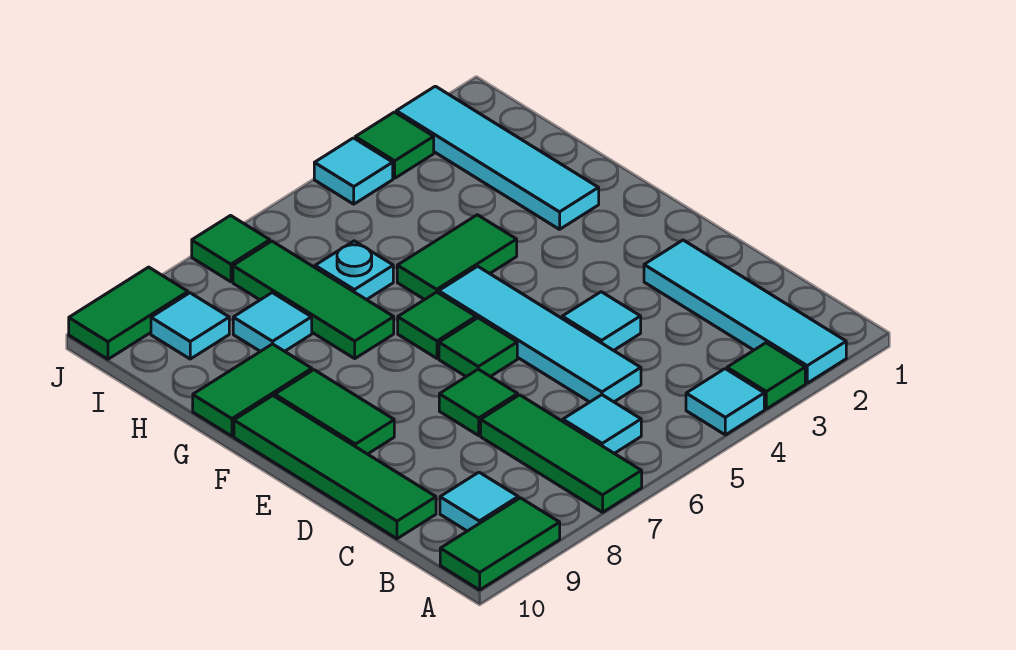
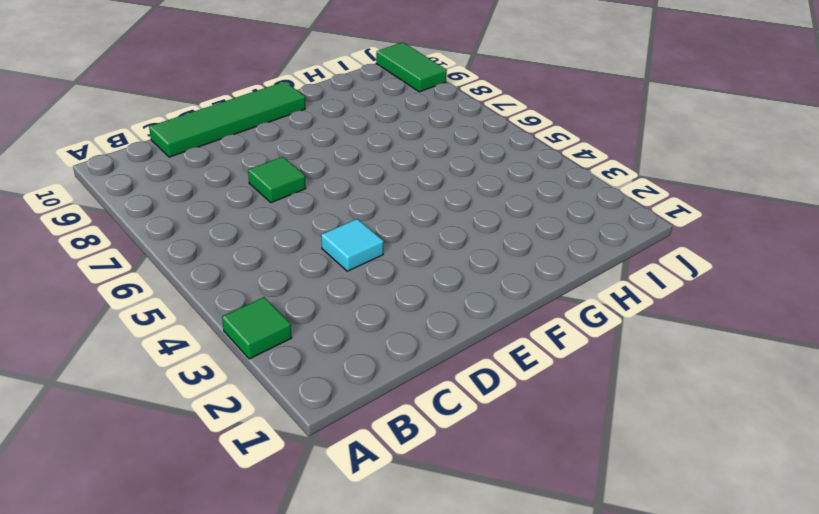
none -> cyan 1x4 tile [644,240,846,383]
none -> cyan 1x1 tile [686,369,764,435]
none -> green 1x3 tile [481,395,642,512]

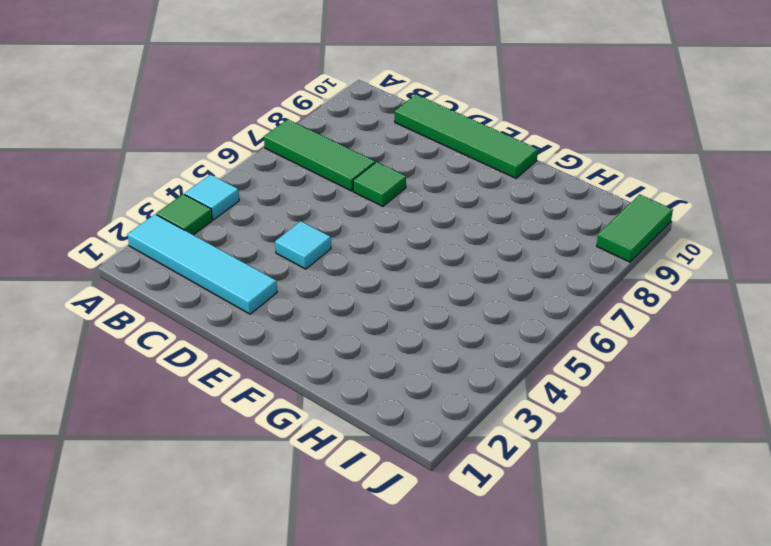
none -> green 1x2 tile [440,498,560,590]
none -> cyan 1x1 tile [563,395,641,453]
none -> cyan 1x1 tile [440,472,518,531]

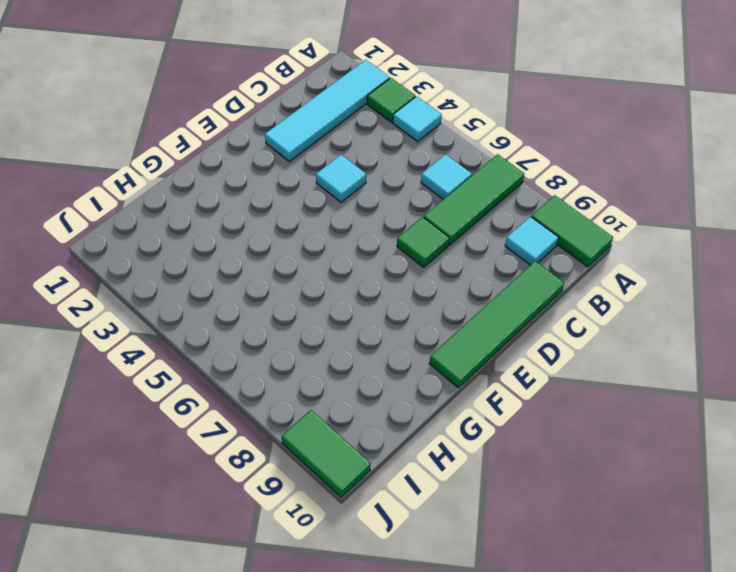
none -> cyan 1x4 tile [439,266,641,402]
none -> green 1x1 tile [439,318,517,377]
none -> green 1x2 tile [275,370,394,454]

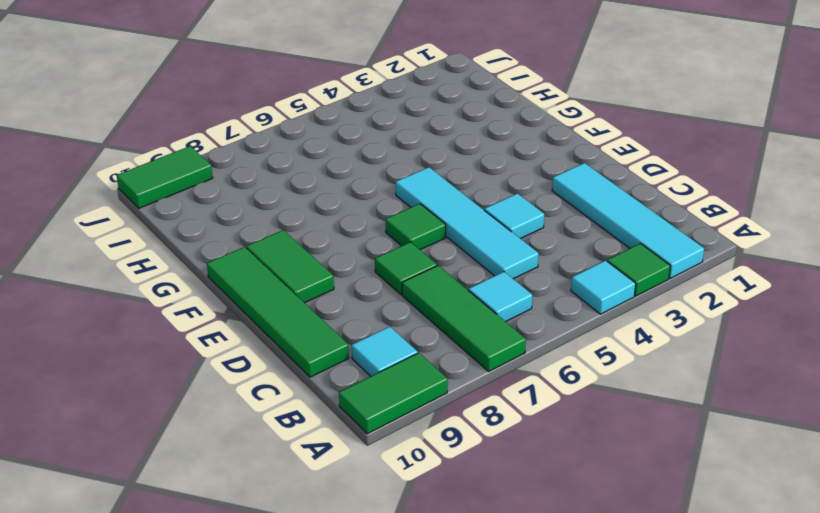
none -> green 1x1 tile [398,292,476,358]
none -> cyan 1x4 tile [396,86,599,229]
none -> green 1x2 tile [397,215,517,300]

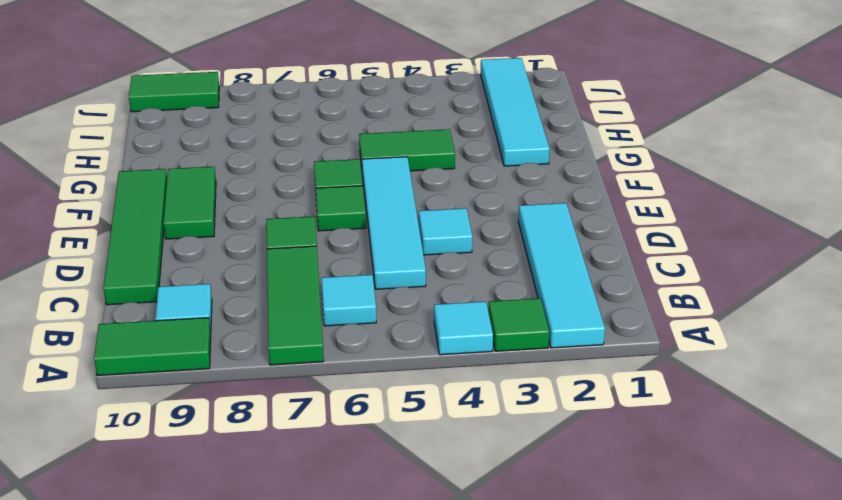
none -> green 1x3 tile [233,241,394,358]
none -> green 1x2 tile [193,344,312,436]
none -> cyan 1x1 plate [315,241,393,300]

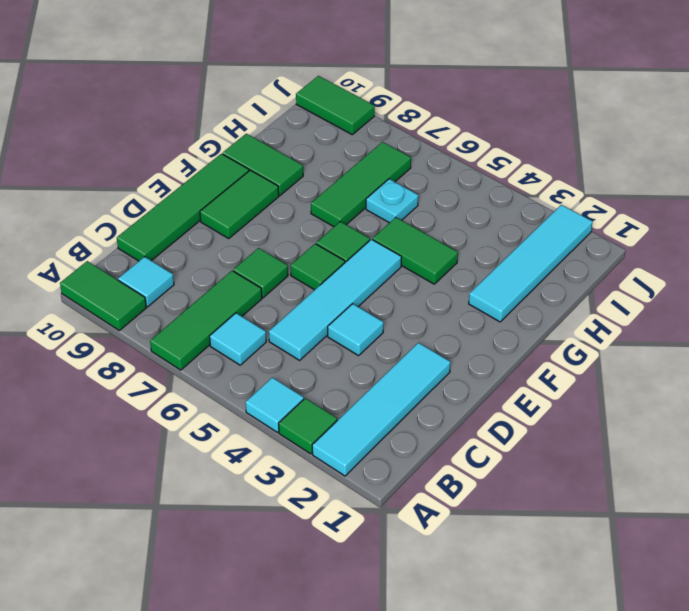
none -> cyan 1x1 tile [233,293,312,352]
none -> cyan 1x1 tile [151,293,229,359]
none -> green 1x1 tile [355,112,434,178]

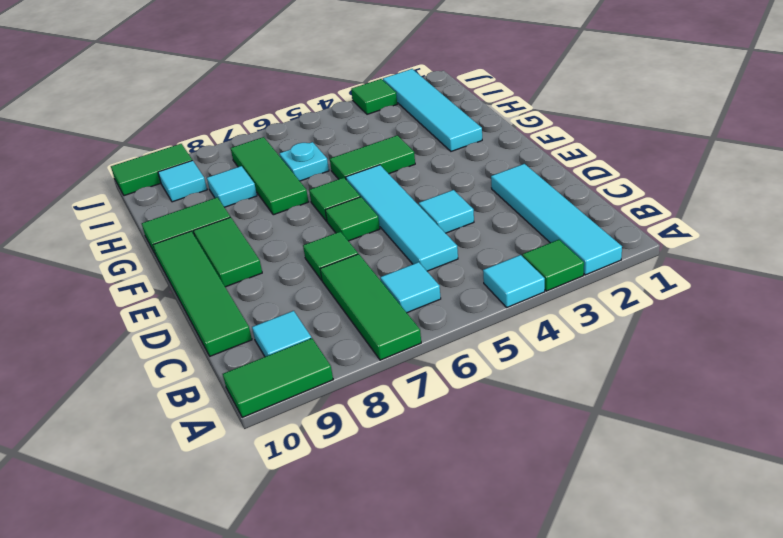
none -> cyan 1x1 tile [314,138,393,204]
none -> green 1x1 tile [192,216,270,282]

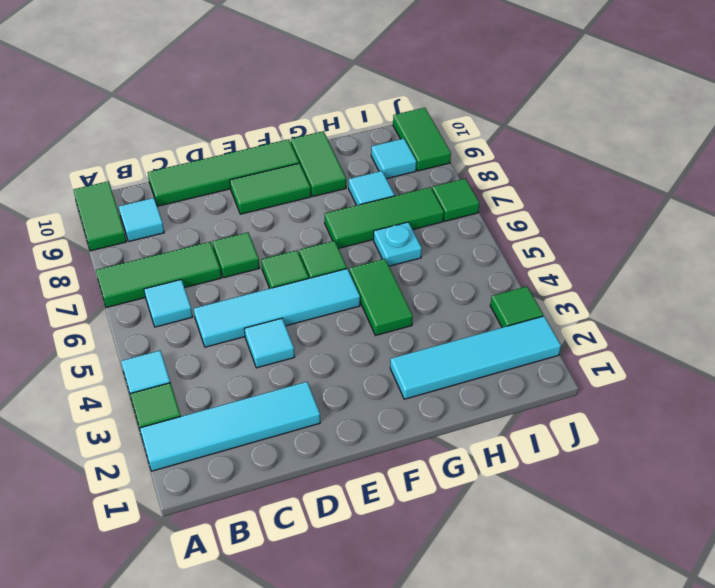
none -> cyan 1x1 tile [314,138,393,204]

